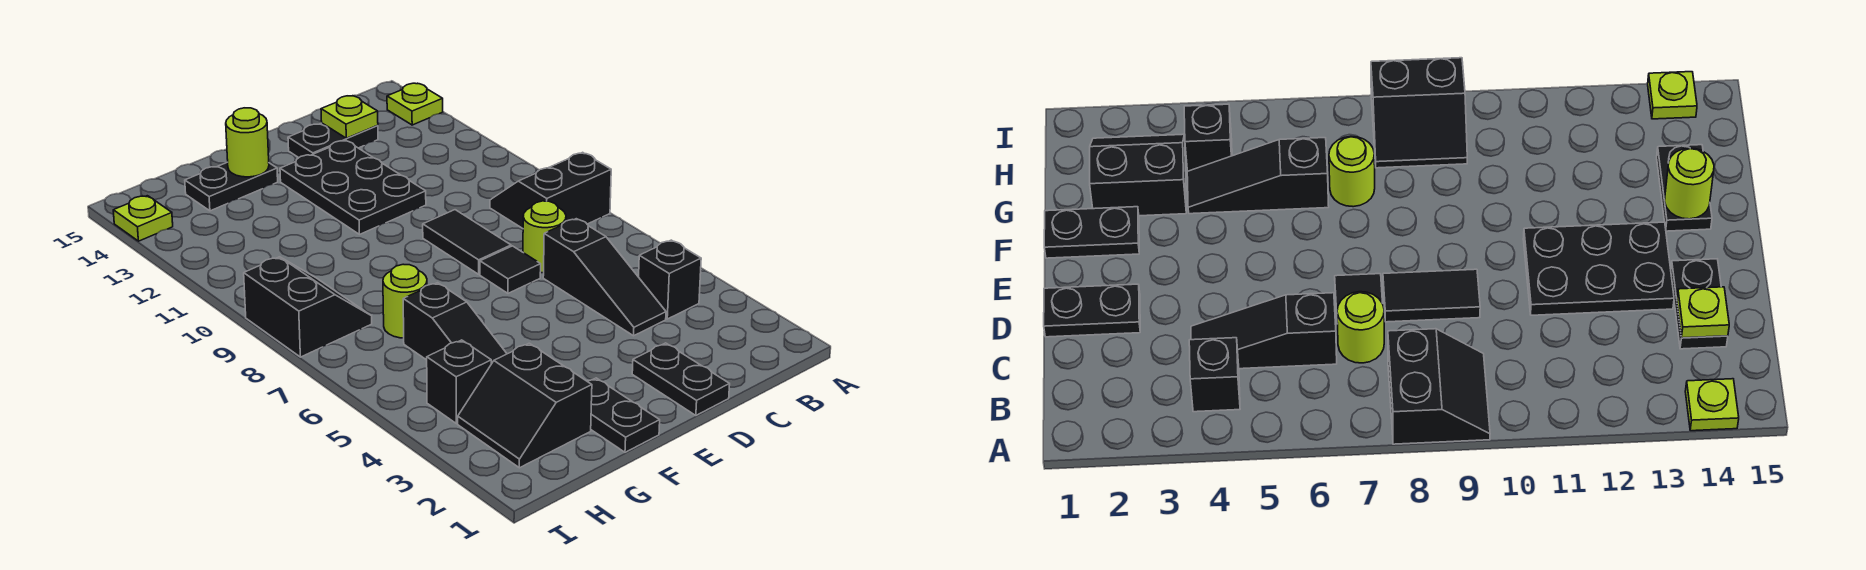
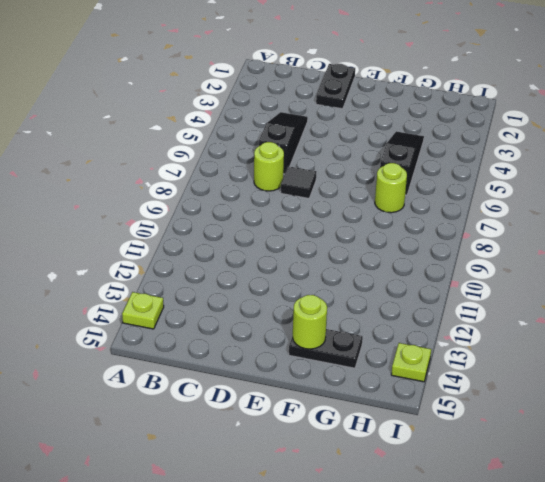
none -> black 2x2 slope [490,152,611,228]
none -> black 1x1 brick [639,240,701,319]
none -> black 1x2 plate [288,123,378,158]

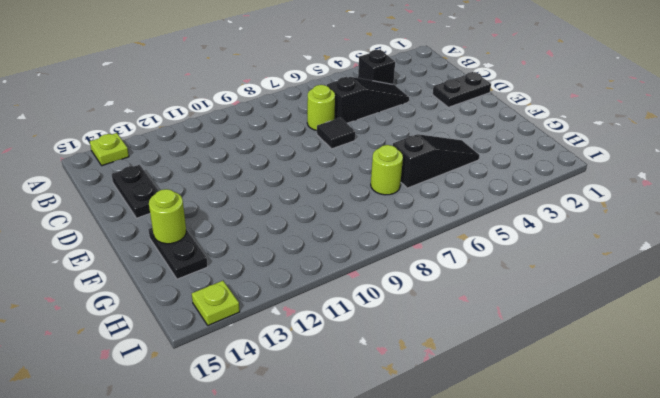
none -> black 2x2 slope [490,152,611,228]
none -> black 1x2 tile [423,210,511,274]
none -> black 2x3 plate [280,141,426,234]

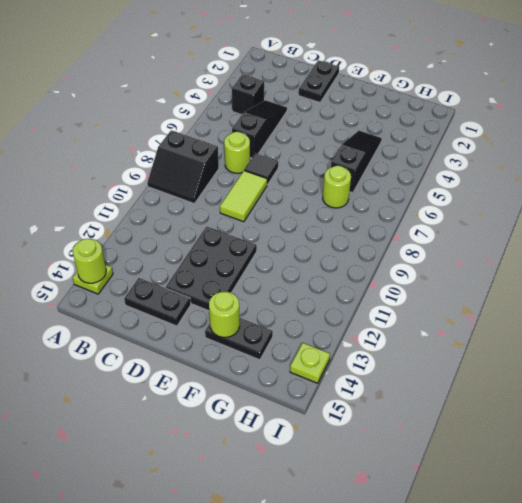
lime 1x1 round brick [73,239,106,283] -> none
lime 1x2 tile [220,171,267,222] -> black 1x2 tile [423,210,511,274]
none -> black 1x2 plate [587,378,660,452]
none -> black 2x2 slope [458,343,592,468]
none -> black 1x1 brick [427,340,491,423]

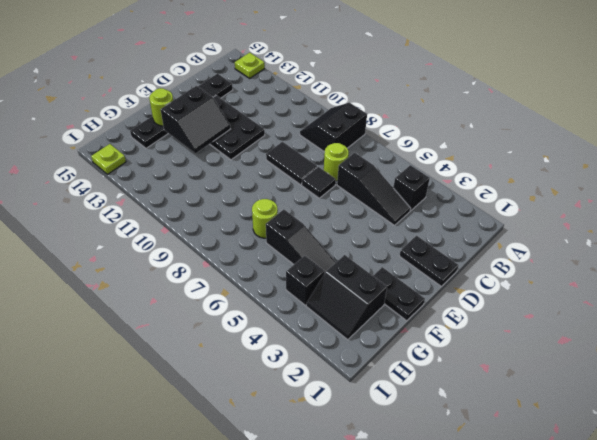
black 2x2 slope [161,86,230,154] -> black 2x2 slope turned to [244,257,372,357]
none -> lime 1x1 plate [321,96,378,138]

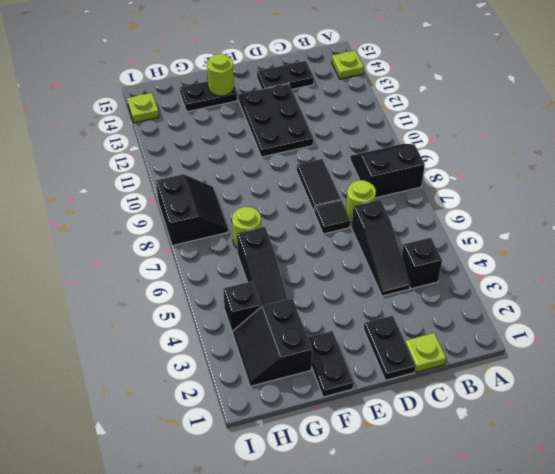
lime 1x1 plate [406,333,446,372] -> lime 1x1 plate moved to [321,96,378,138]

